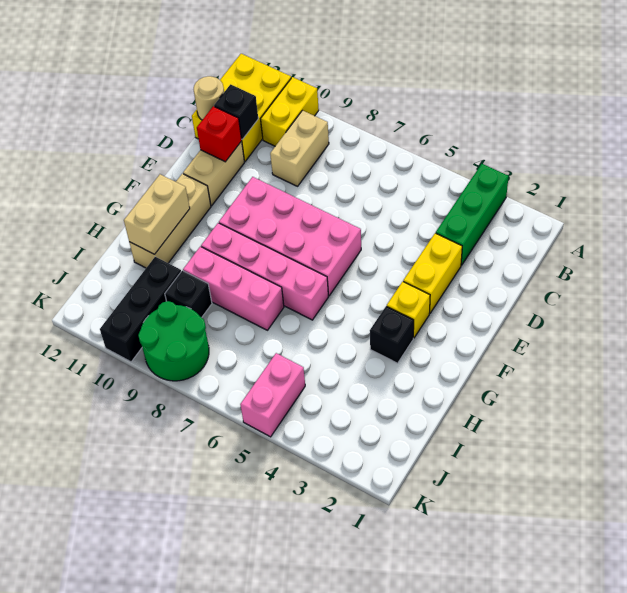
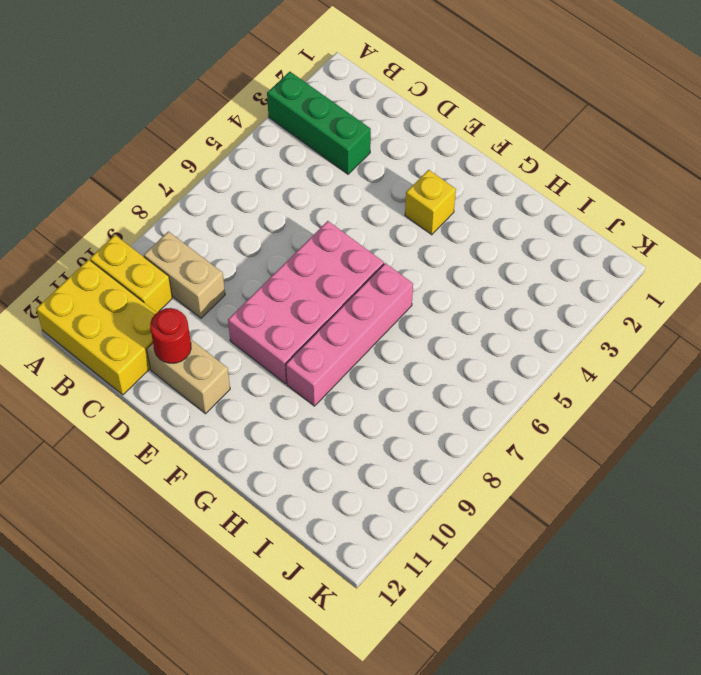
red 1x1 round brick [150,308,191,363] -> red 1x1 brick [197,106,242,162]
none -> yellow 1x2 brick [403,233,462,313]
none -> tan 1x3 brick [129,174,211,268]
none -> black 1x1 brick [370,306,414,363]

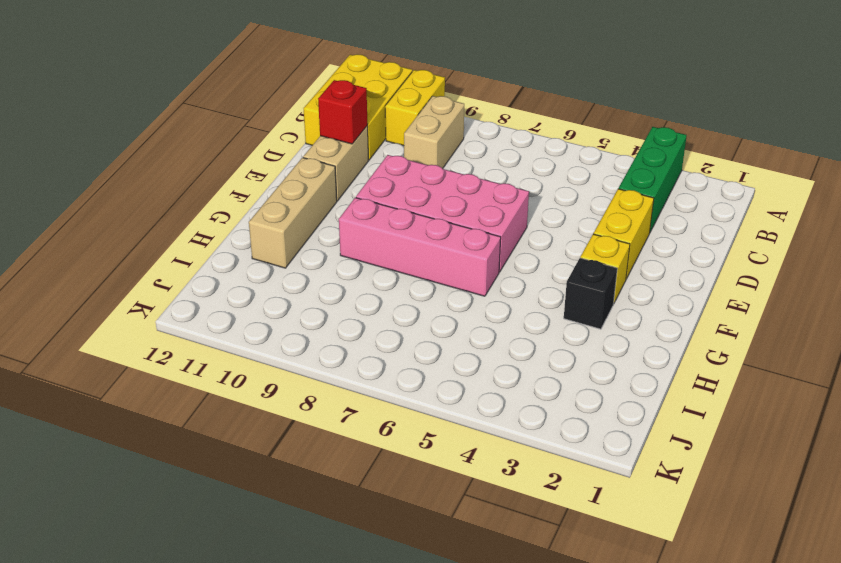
none -> pink 1x3 brick [183,246,284,330]
none -> black 1x1 brick [165,271,212,318]
none -> black 1x3 brick [100,257,181,362]

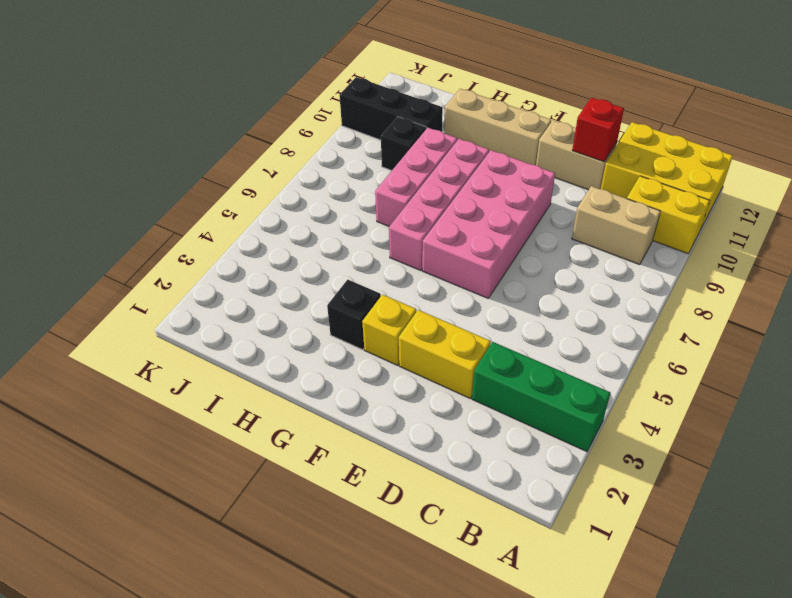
none -> pink 1x2 brick [240,353,305,437]
none -> green 2x2 round brick [138,301,209,381]
none -> black 1x1 brick [214,84,258,140]

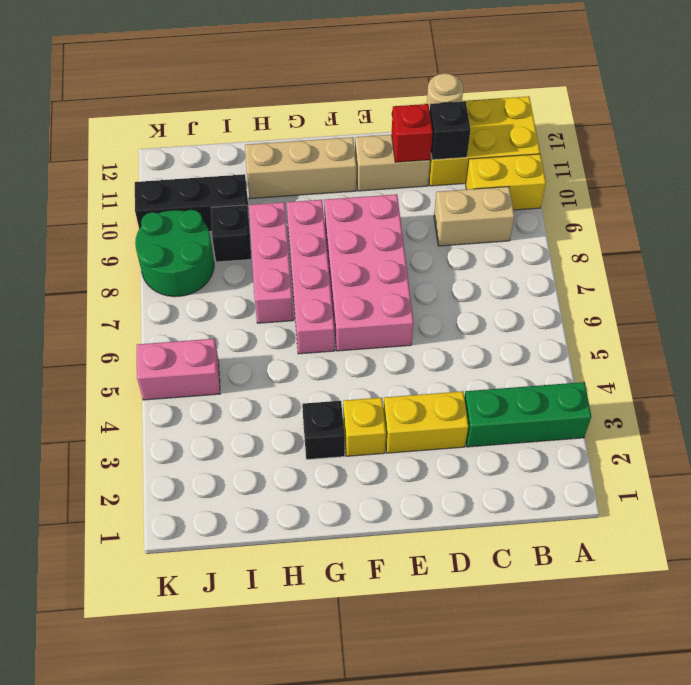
none -> tan 1x2 brick [124,174,190,254]

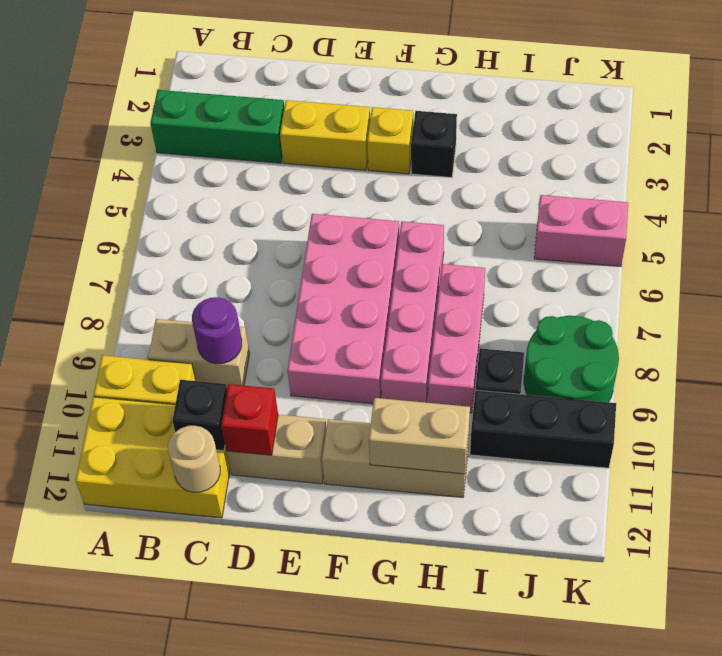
purple 1x1 round brick [192,297,242,364] -> none

